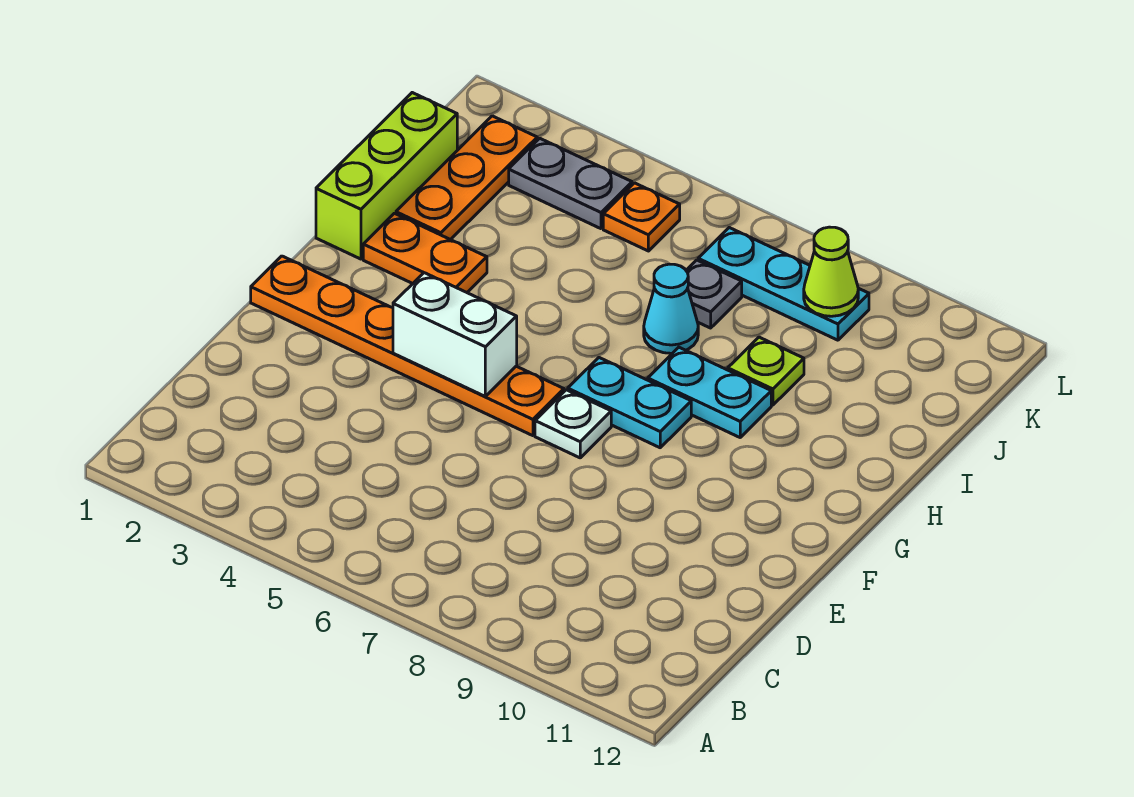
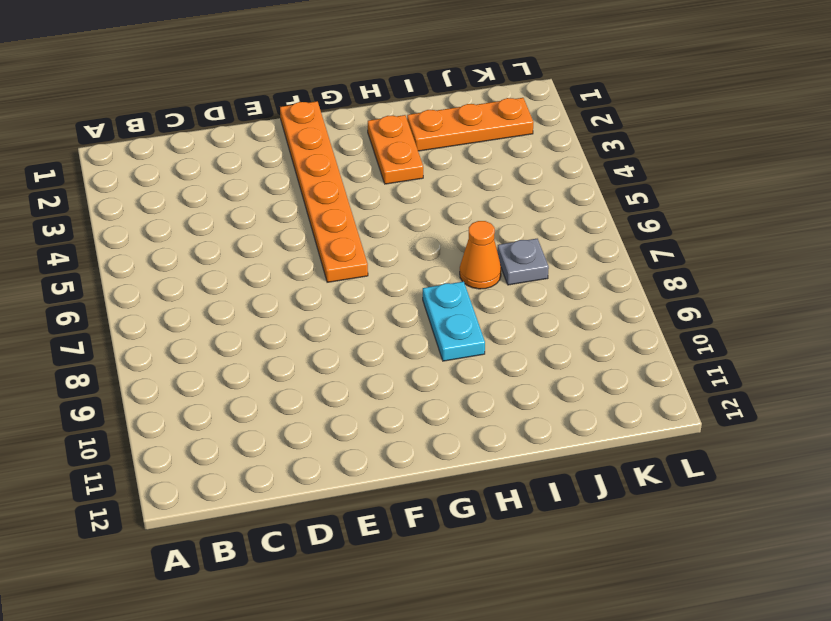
orange 1x1 cone [460,221,501,289] -> cyan 1x1 cone [644,264,698,353]
none -> white 1x1 plate [535,390,611,458]
none -> cyan 1x2 plate [568,358,691,448]
none -> lime 1x3 brick [316,93,457,259]

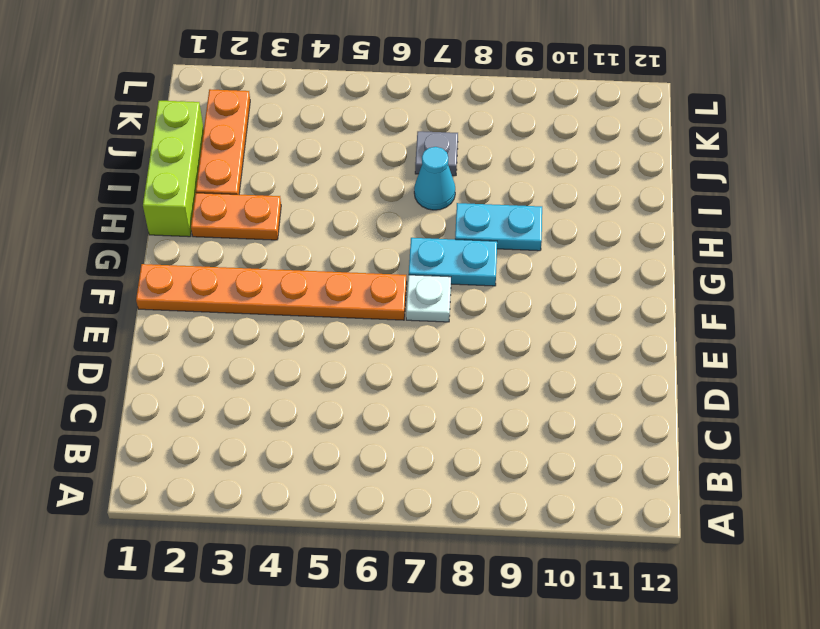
none -> lime 1x1 plate [728,337,804,405]
none -> grey 1x2 plate [509,138,632,229]
none -> orange 1x1 plate [603,183,680,251]

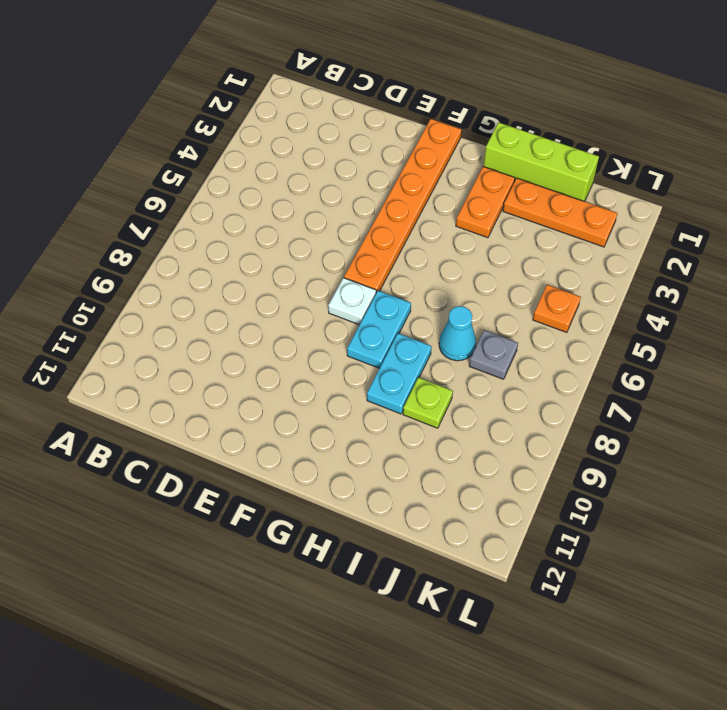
none -> grey 1x2 plate [509,138,632,229]
none -> cyan 1x3 plate [698,228,869,340]
none -> white 1x2 brick [393,273,517,396]

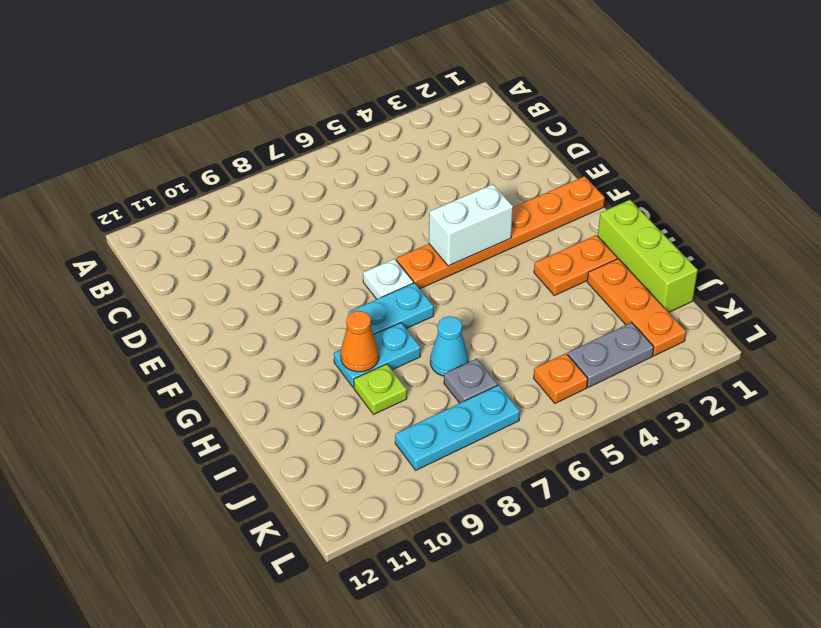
orange 1x1 cone [341,311,379,372] -> none
none -> lime 1x1 cone [804,227,858,316]

